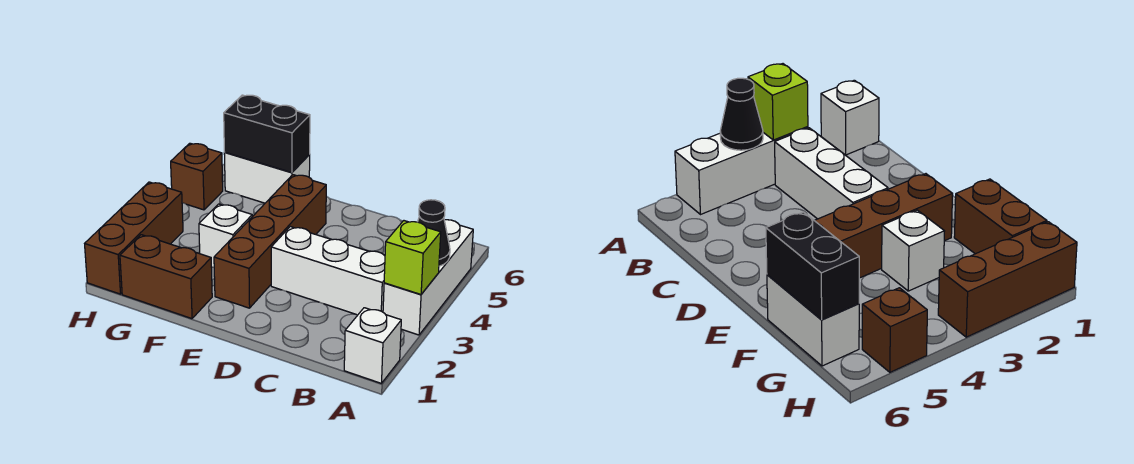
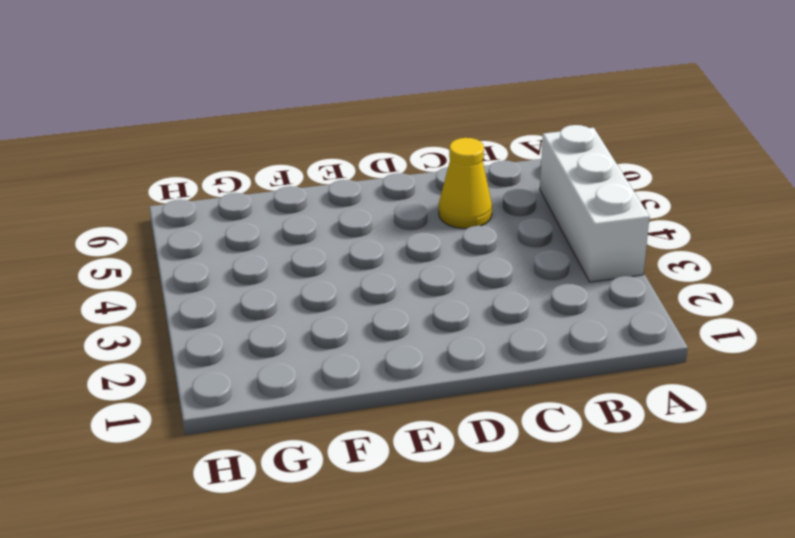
yellow 1x1 cone [439,138,492,229] -> none
none -> white 1x1 brick [344,308,401,383]
none -> white 1x3 brick [271,227,385,315]
none -> brown 1x4 brick [214,175,326,308]

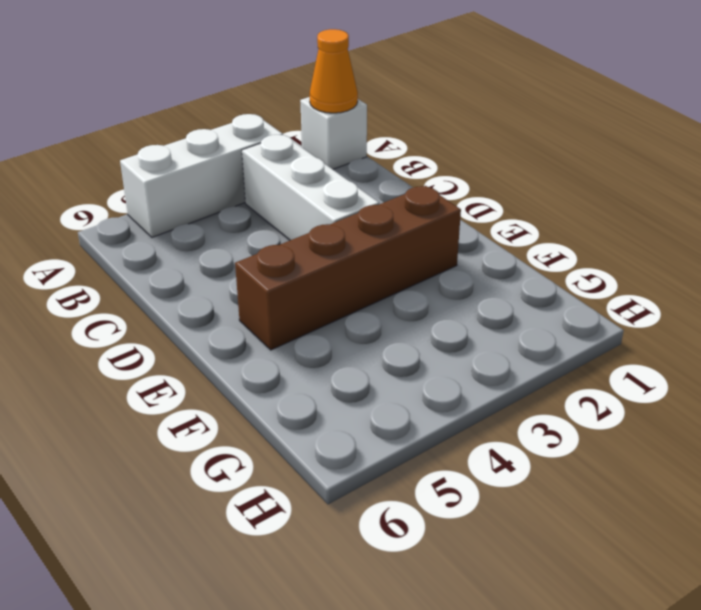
orange 1x1 cone [310,29,358,113] -> none
none -> brown 1x2 brick [120,235,212,319]
none -> white 1x1 brick [199,204,252,267]
none -> white 1x2 brick [224,152,310,203]

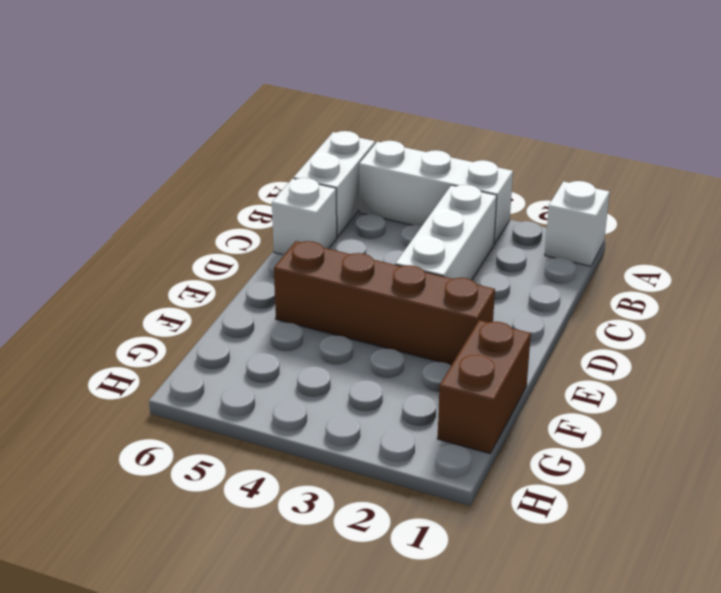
white 1x2 brick [294,131,375,237] -> white 1x2 brick moved to [224,152,310,203]
white 1x1 brick [272,178,337,255] -> white 1x1 brick moved to [199,204,252,267]
none -> brown 1x3 brick [85,182,183,294]
none -> brown 1x1 brick [171,143,223,210]
none -> lime 1x1 brick [384,221,441,294]

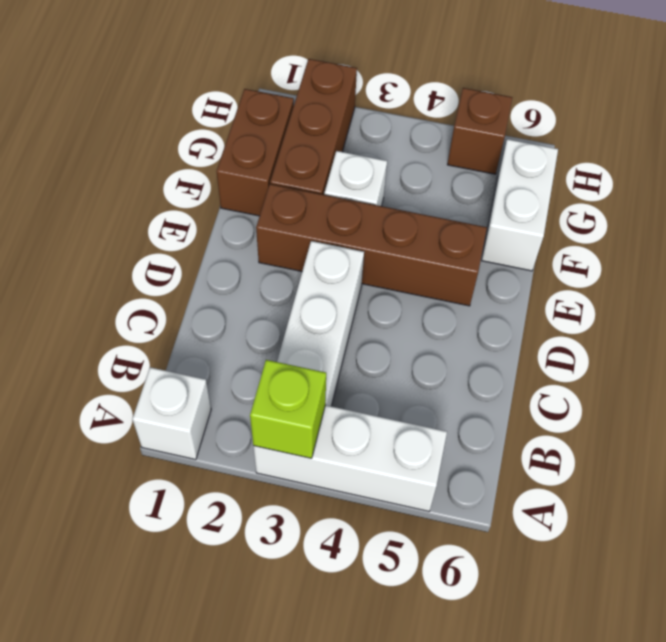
brown 1x3 brick [270,59,357,195] -> brown 1x3 brick turned to [85,182,183,294]
none -> black 1x1 cone [418,200,450,266]
none -> black 1x2 brick [224,95,310,172]

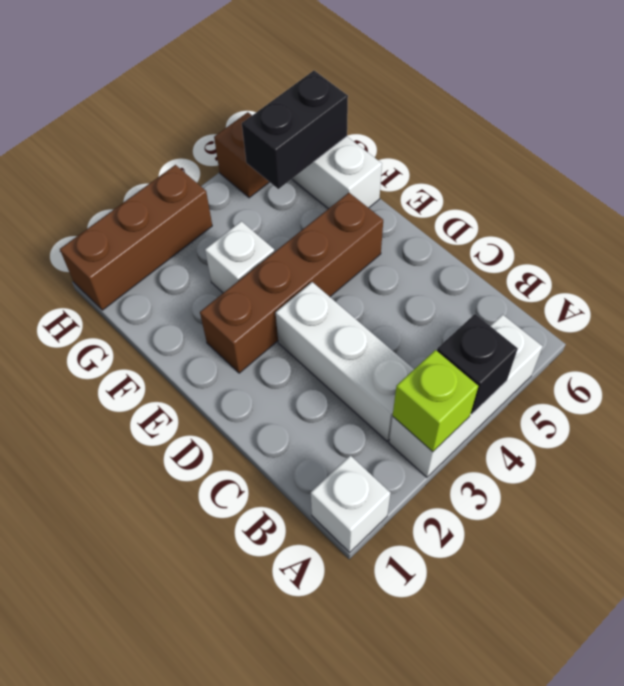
black 1x1 brick [437,314,518,414] -> black 1x1 cone [418,200,450,266]
black 1x2 brick [242,71,348,189] -> black 1x2 brick turned to [224,95,310,172]
none -> brown 1x2 brick [120,235,212,319]

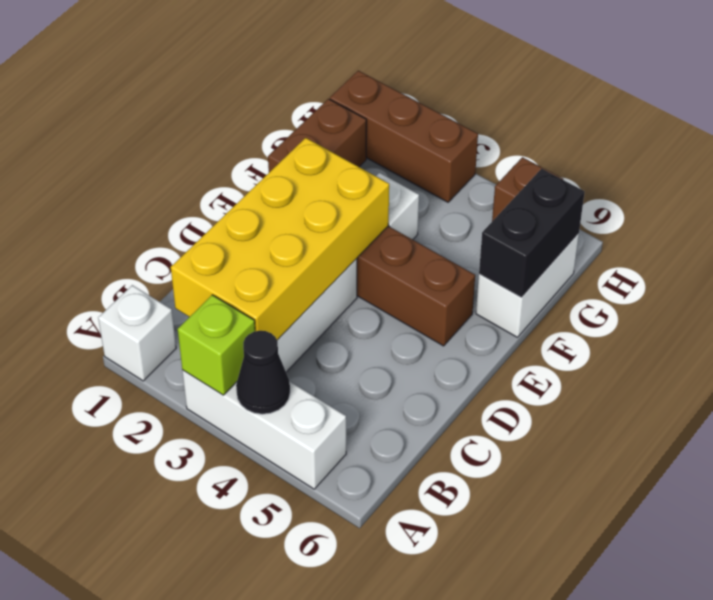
yellow 2x4 brick [171,138,389,340] -> none

